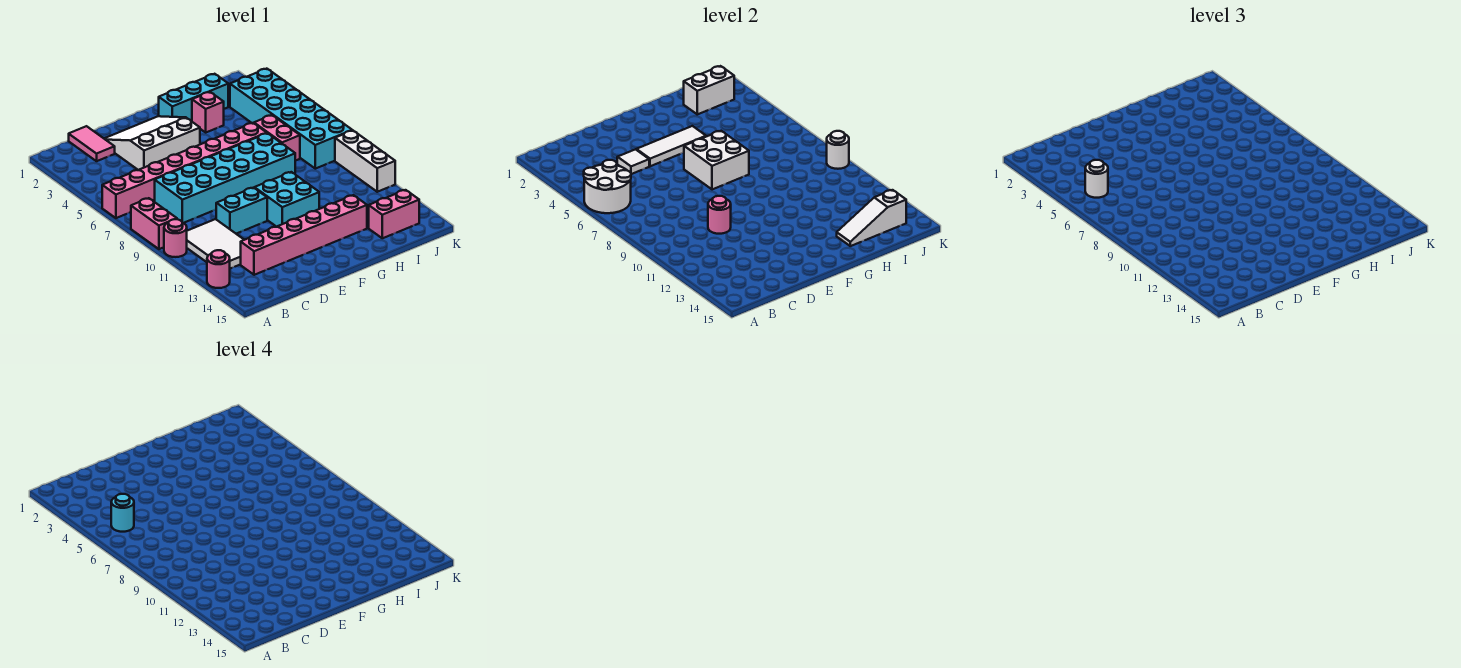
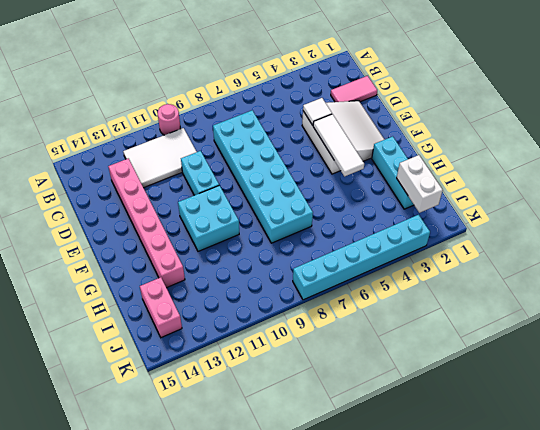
cyan 1x6 brick [293,215,430,300] -> cyan 2x6 brick [230,69,352,169]
none -> pink 1x8 brick [102,123,267,218]
none -> pink 1x2 brick [131,198,177,249]
none -> pink 1x1 round brick [207,250,230,288]

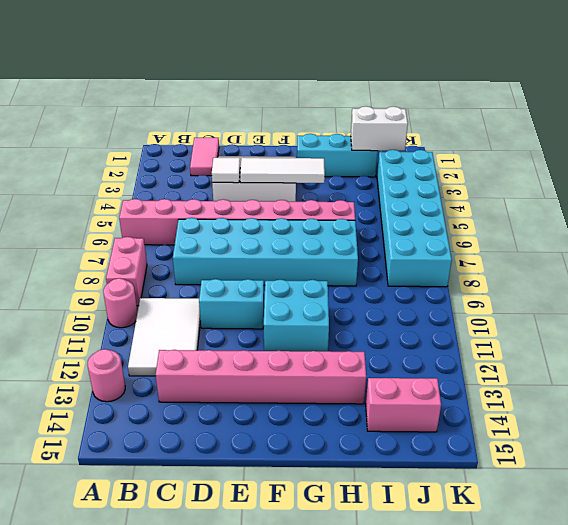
none -> pink 1x1 brick [192,92,224,132]
none -> pink 1x2 brick [254,115,300,161]
none -> white 1x3 brick [335,130,395,192]

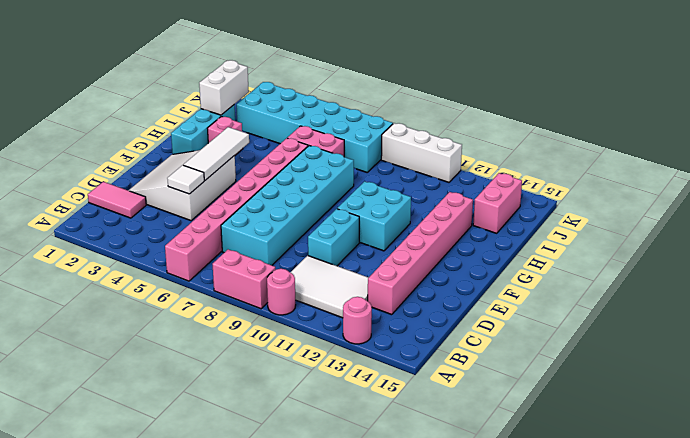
none -> white 2x2 round brick [584,160,631,213]
none -> pink 1x1 round brick [708,196,731,234]
none -> white 2x2 brick [684,131,749,189]

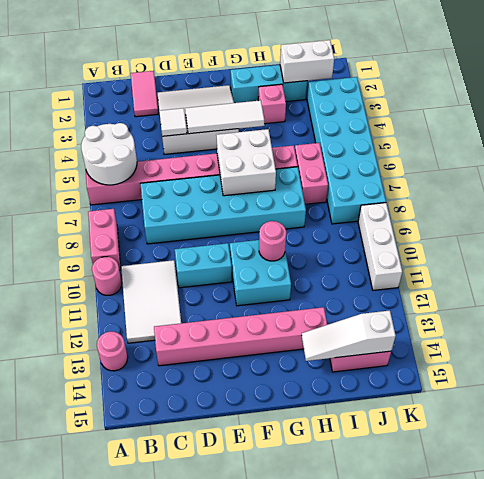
pink 1x1 round brick [259,221,286,261] -> pink 1x1 round brick moved to [708,196,731,234]
none -> white 1x1 round brick [827,131,849,169]
none -> white 1x1 round brick [1085,160,1108,198]
none -> cyan 1x1 round brick [111,494,134,532]

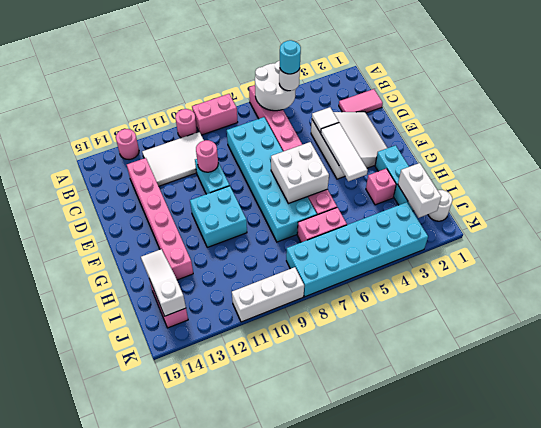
white 1x1 round brick [428,190,453,221] -> white 1x1 round brick moved to [827,131,849,169]

